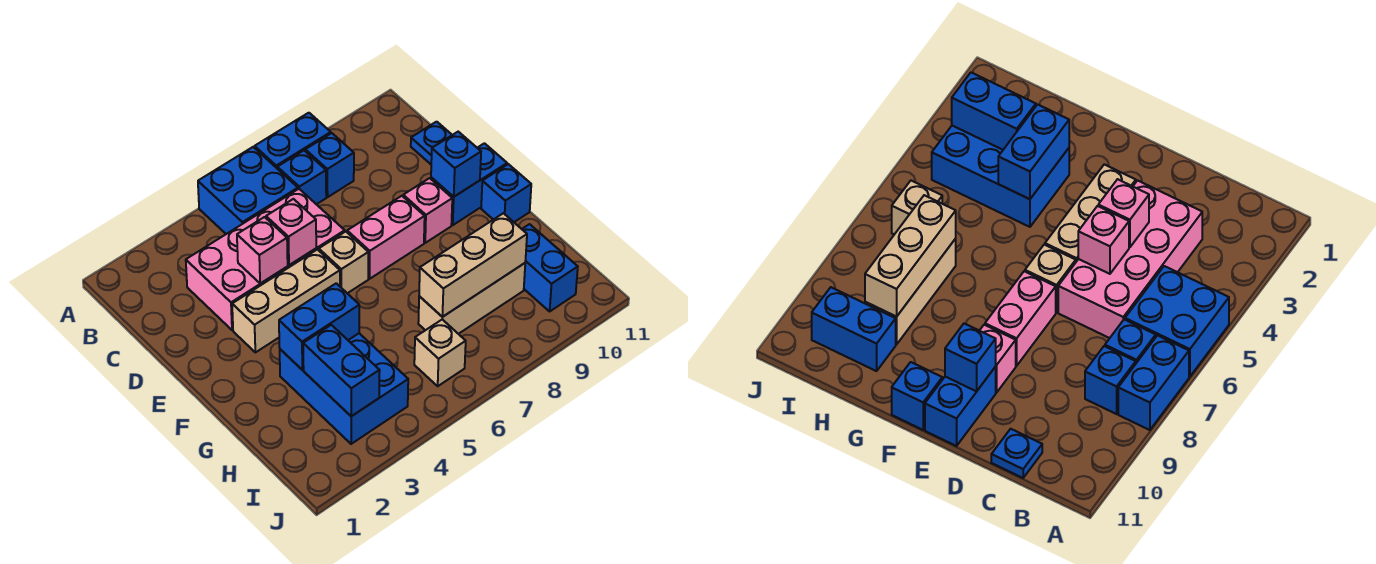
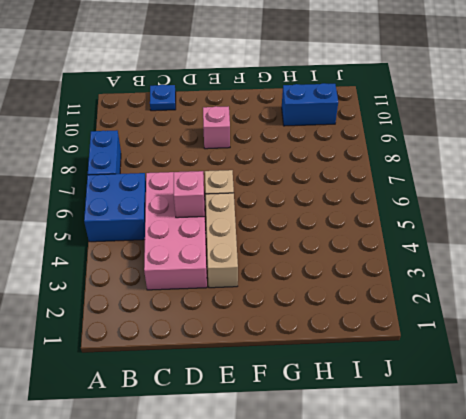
none -> blue 1x1 brick [277,151,326,204]
none -> blue 1x1 brick [305,133,354,197]
none -> pink 1x2 brick [347,196,425,279]

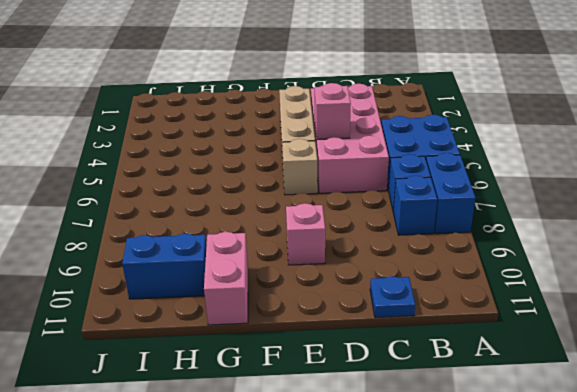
pink 1x2 brick [204,232,248,325] -> pink 1x2 brick moved to [347,196,425,279]
none -> blue 1x2 brick [431,143,507,225]
none -> blue 1x1 brick [481,164,531,222]
none -> blue 2x3 brick [280,333,408,444]

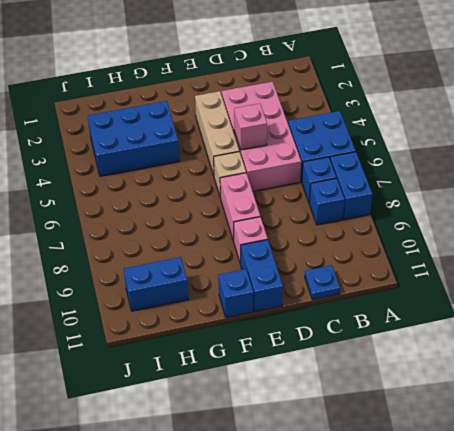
none -> tan 1x3 brick [418,263,525,334]
none -> tan 1x1 brick [414,320,466,386]
none -> pink 1x1 brick [237,217,288,284]

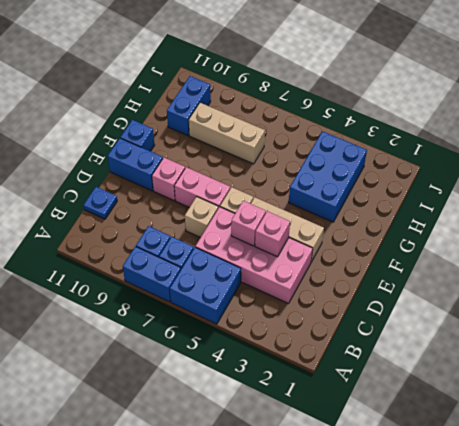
tan 1x1 brick [185,197,218,238] -> tan 1x1 brick moved to [414,320,466,386]
none -> blue 1x1 brick [431,132,481,197]
none -> blue 1x2 brick [279,283,359,370]
none -> blue 1x2 brick [303,325,380,416]

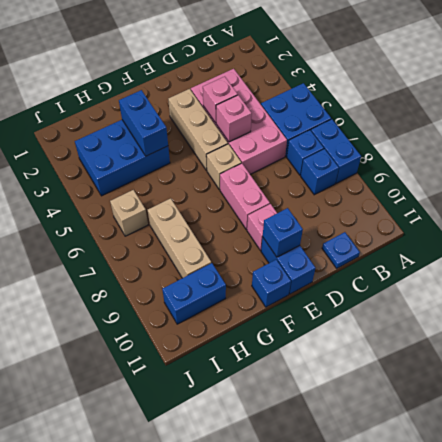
none -> blue 1x2 brick [303,325,380,416]
none -> tan 1x3 brick [419,213,527,317]

